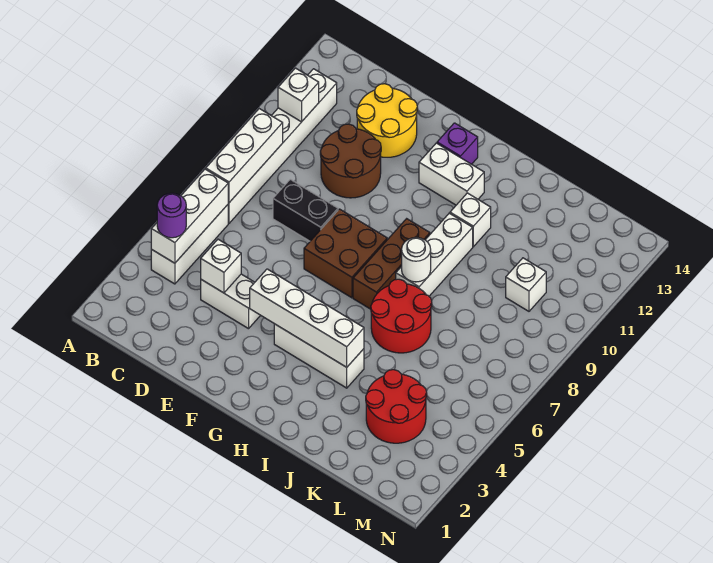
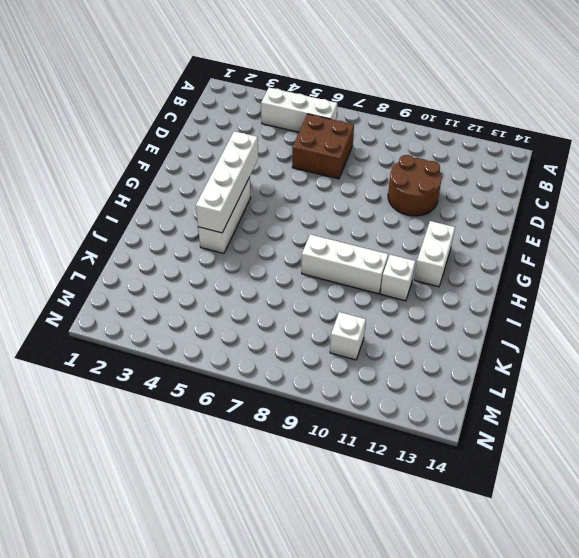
brown 2x2 brick [292,114,354,179] -> brown 2x2 brick moved to [304,209,387,298]
none -> white 1x6 brick [228,69,337,223]
none -> white 1x2 brick [201,274,260,329]
none -> black 1x2 brick [273,179,338,241]

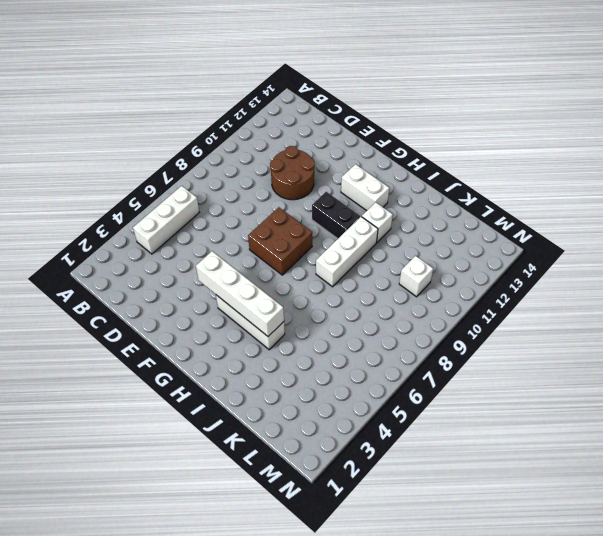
black 1x2 brick [312,192,360,239] -> black 1x2 brick moved to [273,179,338,241]
none -> white 1x6 brick [228,69,337,223]
none -> white 1x2 brick [201,274,260,329]
none -> yellow 2x2 round brick [357,84,417,157]

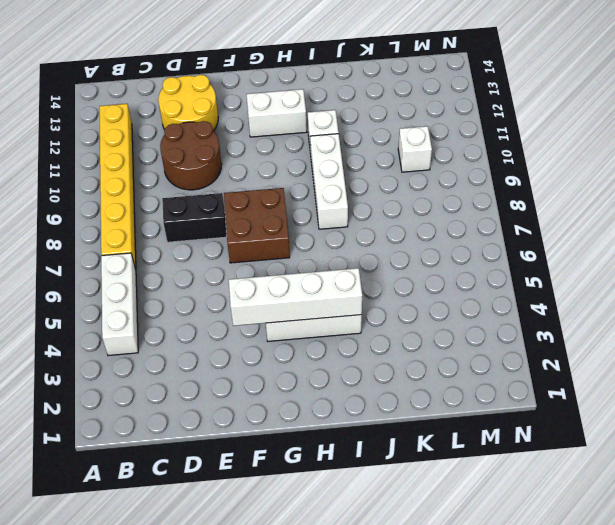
yellow 1x6 brick [99,104,136,270] -> white 1x6 brick [228,69,337,223]
none -> white 1x2 brick [201,274,260,329]
none -> purple 1x1 brick [437,123,478,164]
none -> brown 1x3 brick [353,219,430,309]

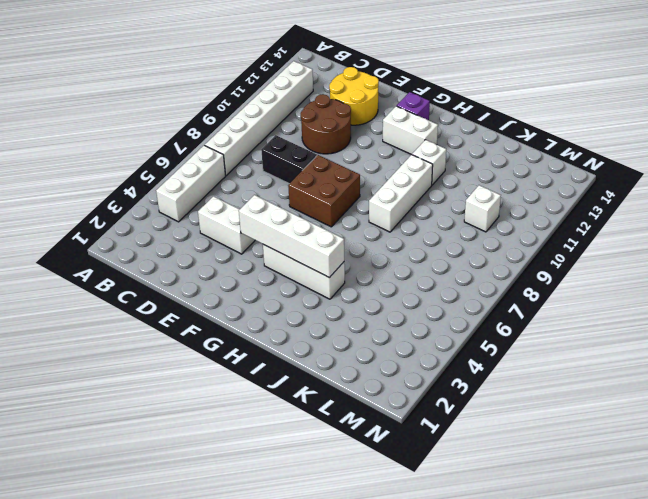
none -> brown 1x3 brick [353,219,430,309]
none -> red 2x2 round brick [371,279,432,353]
none -> red 2x2 round brick [366,370,427,443]

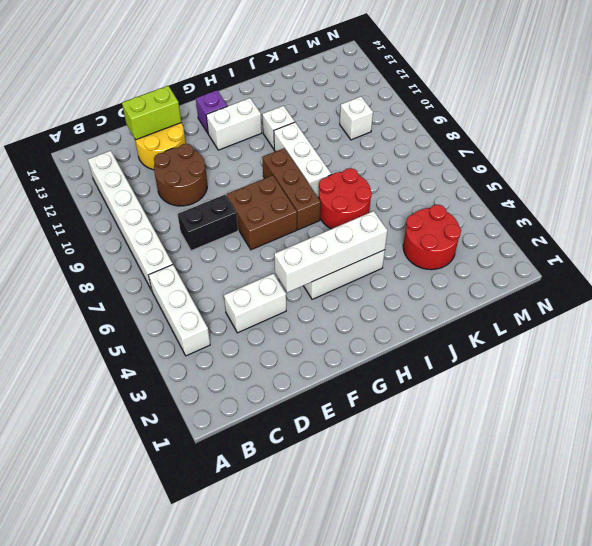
lime 1x2 brick [122,86,181,140] -> none
none -> white 1x3 brick [151,169,228,263]
none -> white 1x3 brick [206,109,283,203]
none -> white 1x1 brick [278,68,319,122]

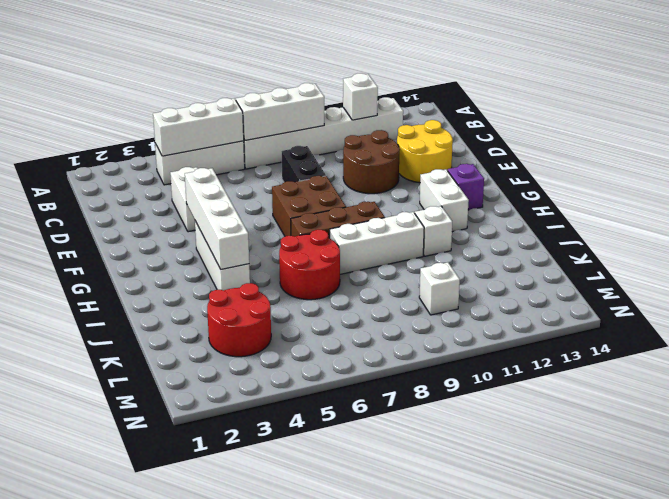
none -> white 1x1 brick [201,239,241,293]
none -> white 1x1 round brick [402,237,431,282]
none -> purple 1x1 round brick [157,193,186,238]

